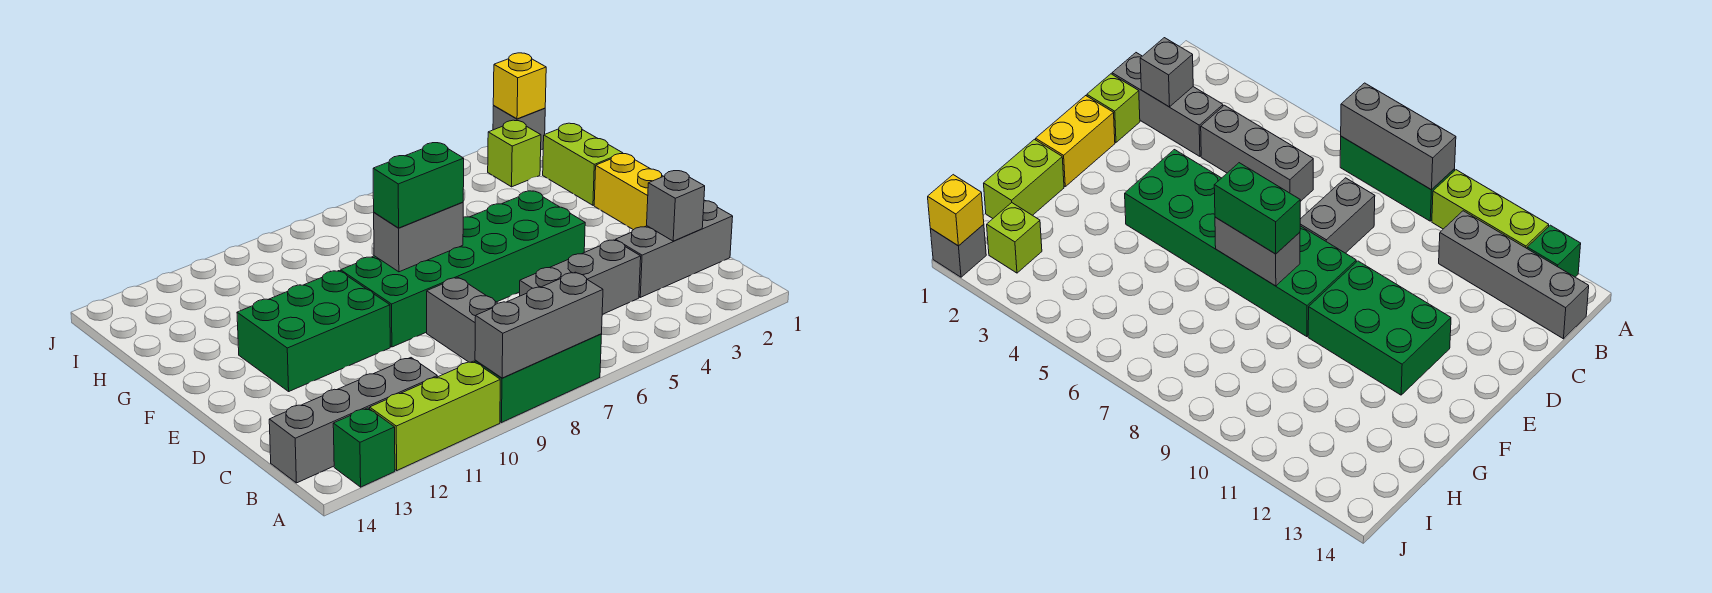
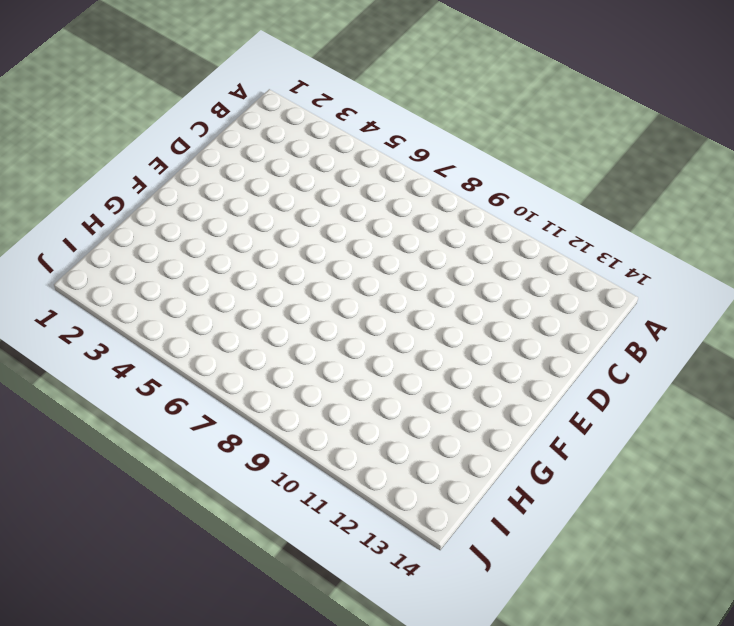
none -> green 1x3 brick [475,334,602,423]
none -> lime 1x3 brick [370,361,500,470]
none -> green 1x1 brick [333,408,395,487]

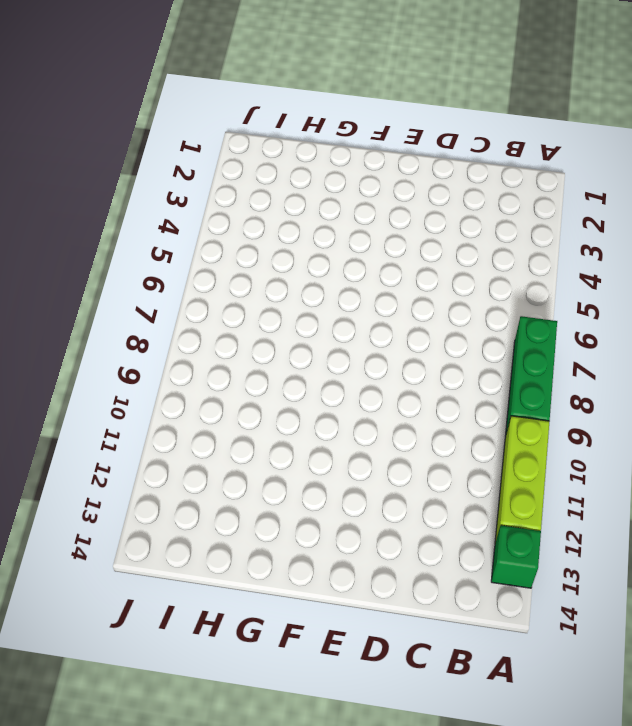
none -> grey 1x4 brick [269,358,437,483]
none -> grey 1x3 brick [615,201,733,297]
none -> grey 1x3 brick [520,240,641,314]

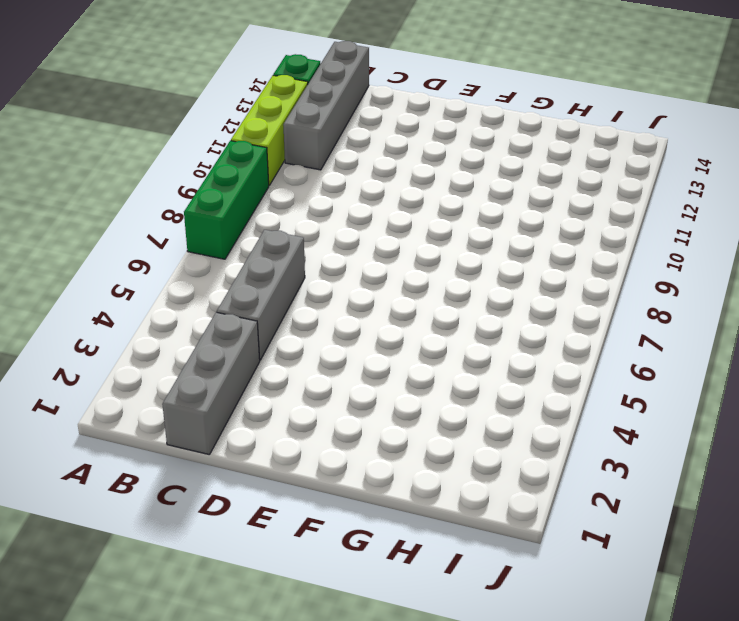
none -> grey 1x2 brick [427,278,497,362]
none -> lime 1x1 brick [1087,74,1140,142]
none -> yellow 1x2 brick [594,154,663,230]

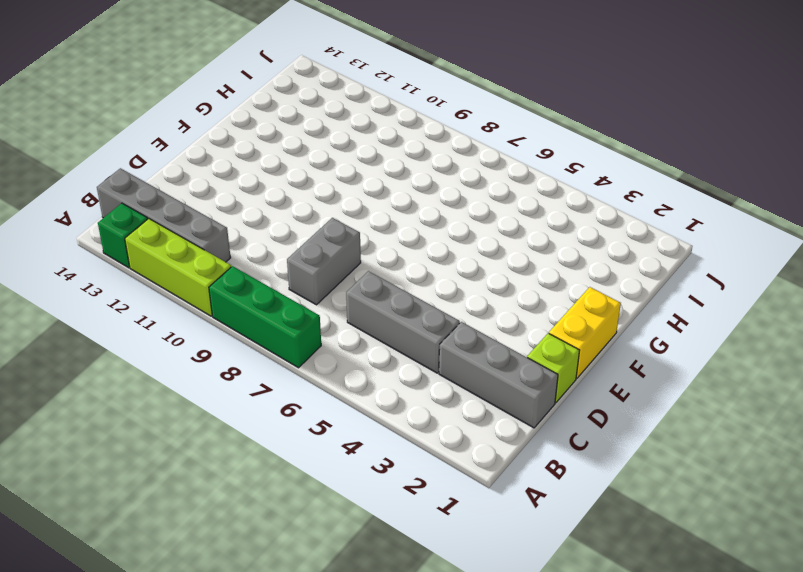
none -> green 2x6 brick [341,191,585,347]
none -> green 2x3 brick [237,271,390,391]
none -> lime 1x2 brick [543,123,623,205]

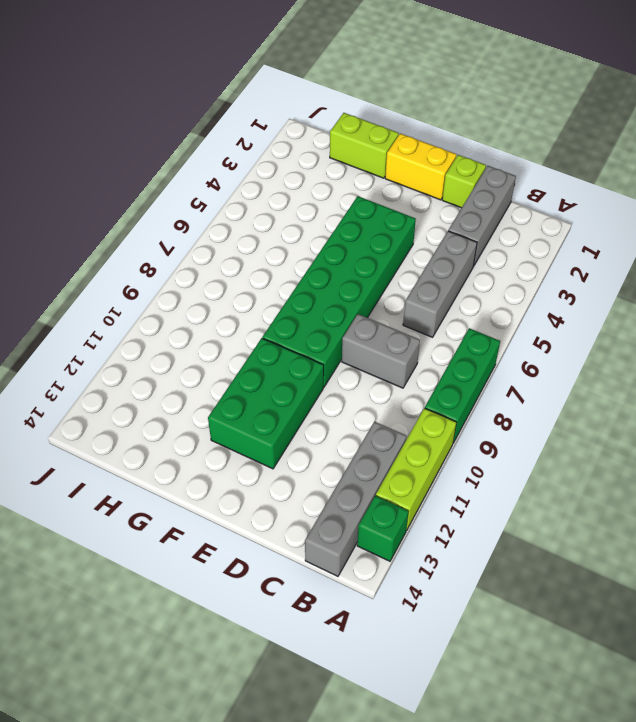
none -> lime 1x1 brick [488,120,541,187]
none -> grey 1x1 brick [493,106,545,150]
none -> grey 1x3 brick [475,272,603,378]

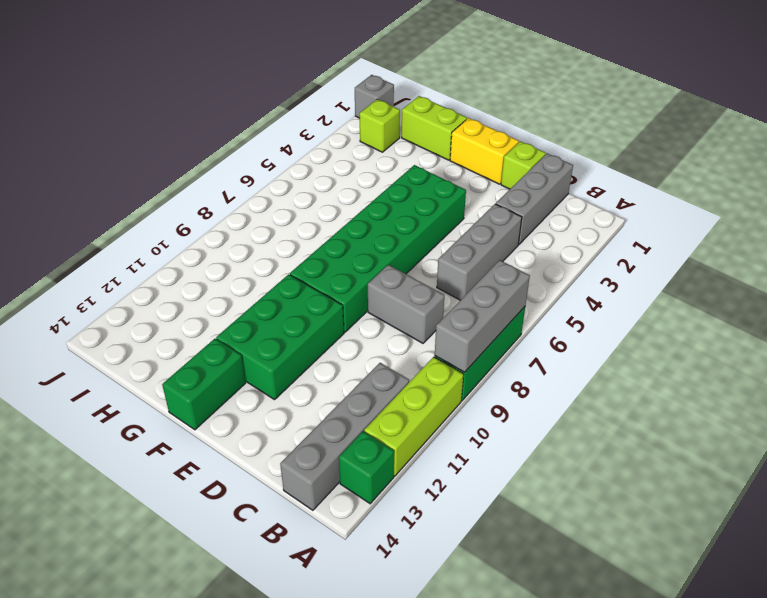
green 1x2 brick [162,339,246,430] -> green 1x2 brick moved to [373,143,464,228]
none -> grey 1x1 brick [647,171,705,241]
none -> grey 1x2 brick [374,202,463,272]
none -> yellow 1x1 brick [493,53,546,119]

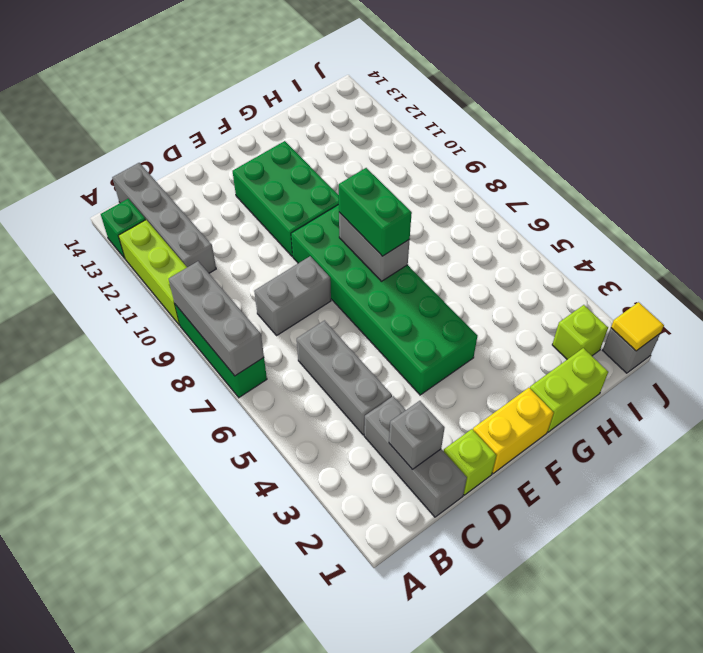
yellow 1x1 tile [611,302,664,351] -> yellow 1x1 brick [493,53,546,119]

